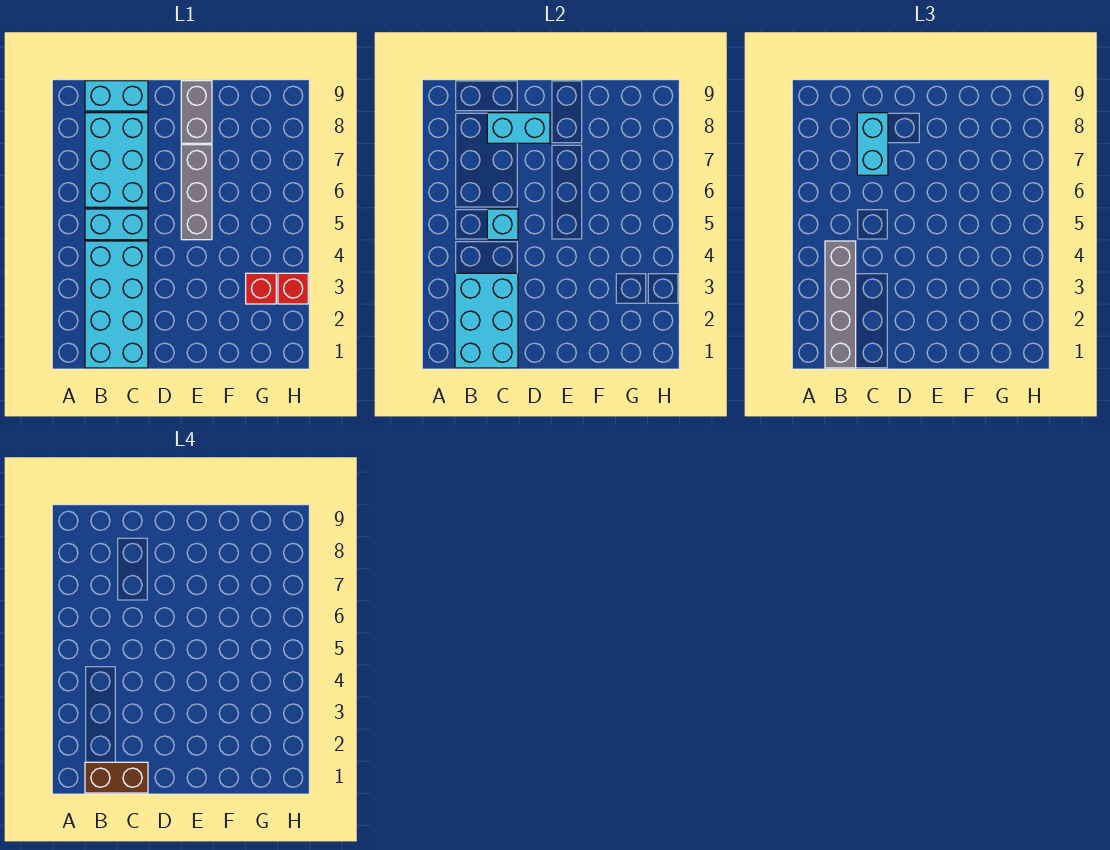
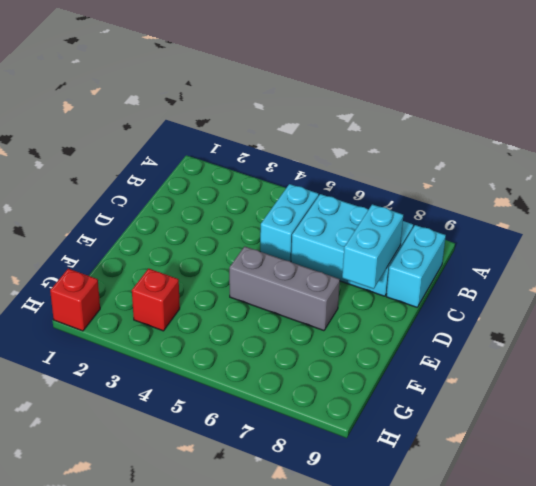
red 1x1 brick [50,269,100,331] -> red 1x1 brick moved to [278,273,308,304]
none -> cyan 2x4 brick [85,241,148,368]
none -> grey 1x2 brick [181,81,212,143]
none -> cyan 2x3 brick [455,273,518,368]

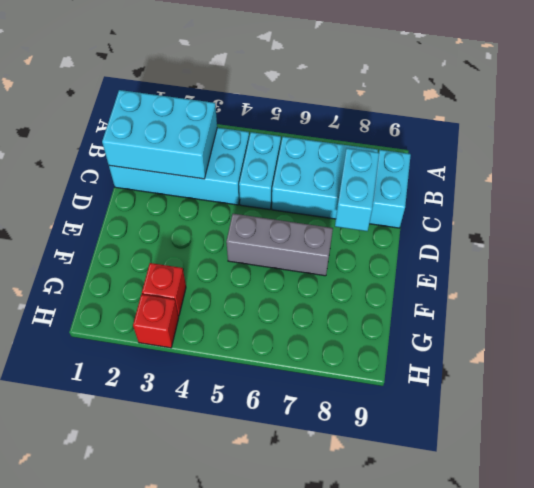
none -> grey 1x2 brick [181,81,212,143]
none -> cyan 1x1 brick [487,209,518,240]
none -> grey 1x4 brick [825,241,856,368]

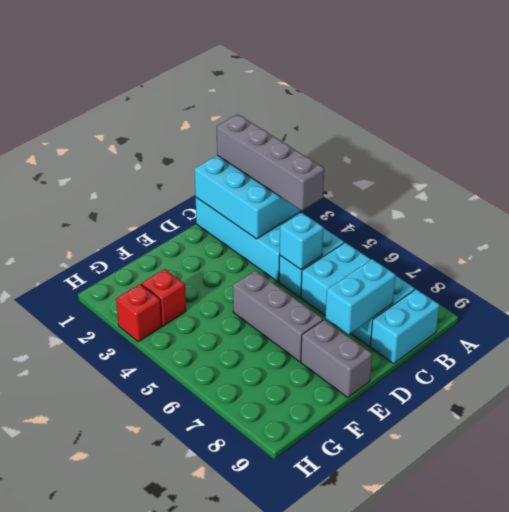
none -> cyan 1x2 brick [857,113,888,175]
none -> brown 1x2 brick [85,762,148,793]

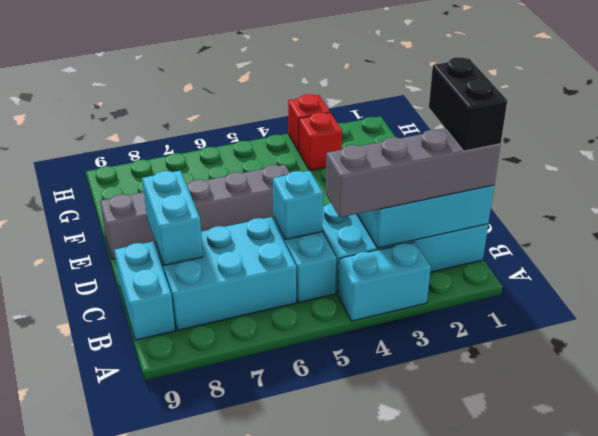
cyan 1x2 brick [338,242,431,321] -> cyan 1x2 brick moved to [857,113,888,175]
black 1x2 brick [429,57,507,151] -> brown 1x2 brick [85,762,148,793]

